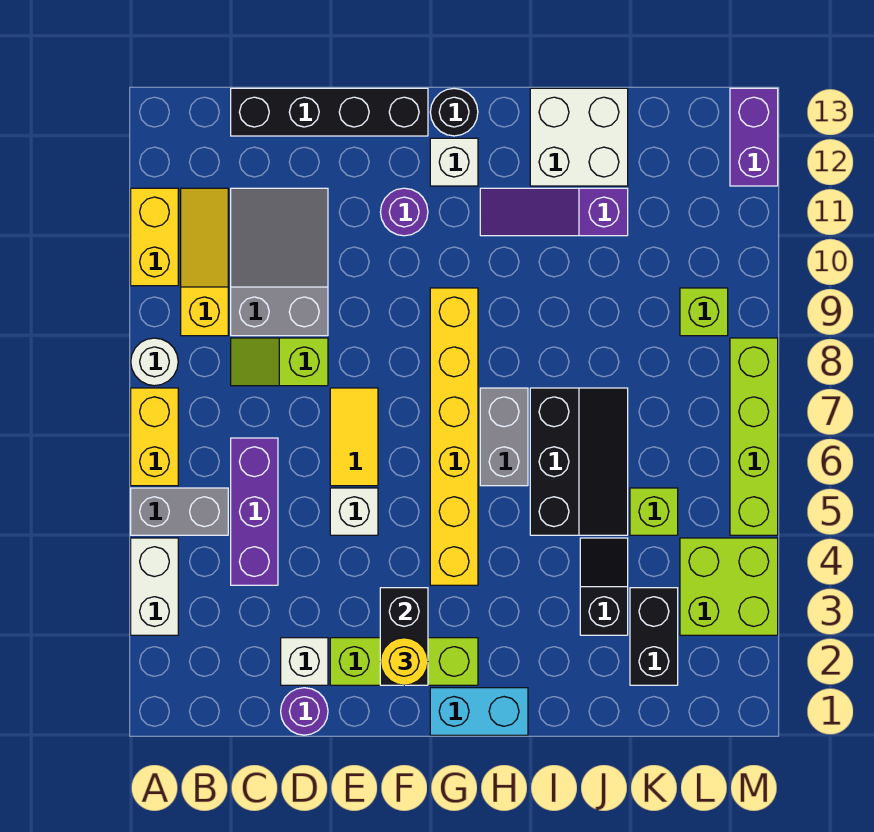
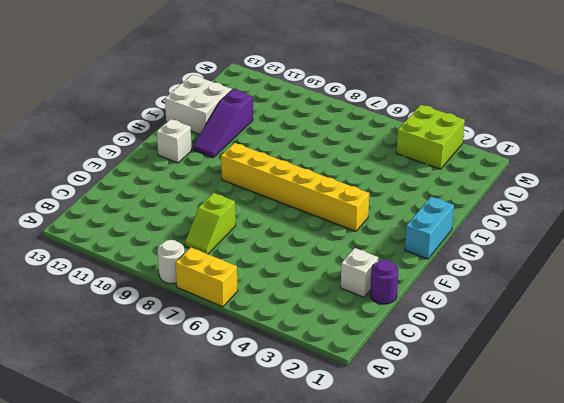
none -> white 1x2 brick [131,538,178,635]
none -> grey 1x2 brick [131,488,228,535]
none -> yellow 1x2 brick [131,188,178,286]
none -> yellow 1x3 slope [181,188,228,336]

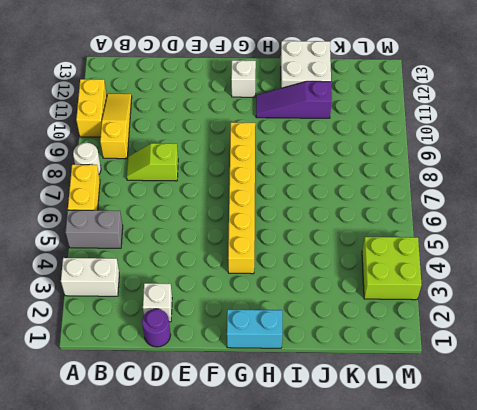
white 1x2 brick [61,258,119,296] -> white 1x2 brick turned to [131,538,178,635]
none -> purple 1x3 brick [231,438,278,585]
none -> grey 2x3 slope [231,188,328,336]
none -> black 1x4 brick [231,88,428,136]
none -> lime 1x3 brick [330,638,478,685]

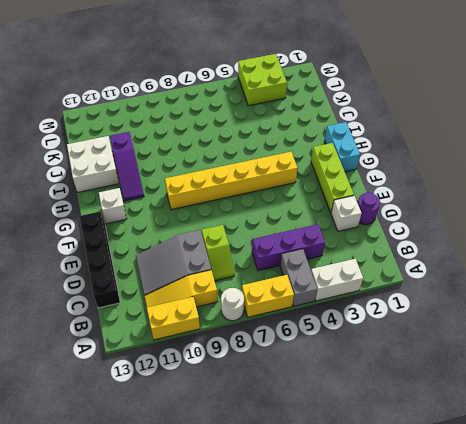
none -> white 1x1 brick [330,488,378,535]
none -> yellow 1x2 tile [330,388,378,486]
none -> purple 1x1 round brick [381,188,428,236]
none -> black 1x1 round brick [430,88,478,136]

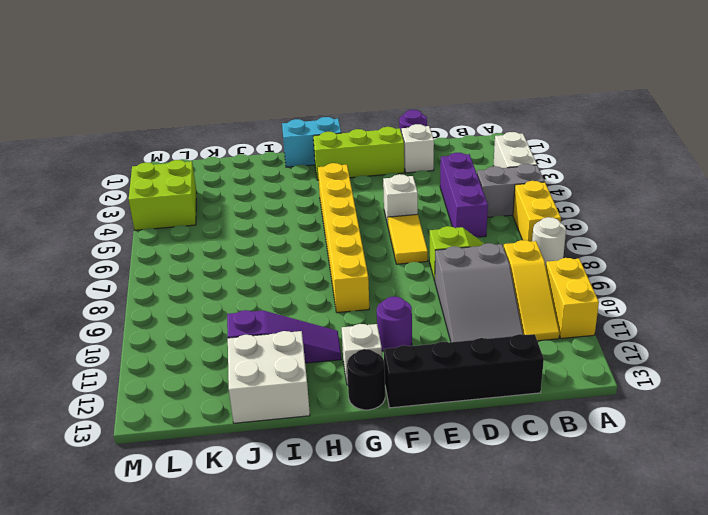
none -> grey 1x2 brick [480,388,528,486]
none -> black 2x3 slope [530,388,628,535]
none -> black 1x2 slope [580,538,628,635]
none -> black 1x2 brick [630,588,678,685]

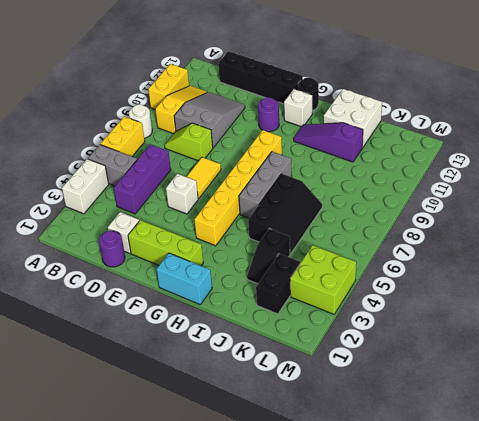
grey 1x3 brick [239,152,292,218] -> grey 1x2 brick [480,388,528,486]
black 1x2 slope [247,229,290,284] -> black 1x2 slope turned to [580,538,628,635]
none -> lime 1x1 brick [630,488,678,535]
none -> lime 1x1 brick [680,288,728,336]
none -> lime 1x4 brick [730,338,778,535]
none -> purple 1x2 brick [730,88,778,186]

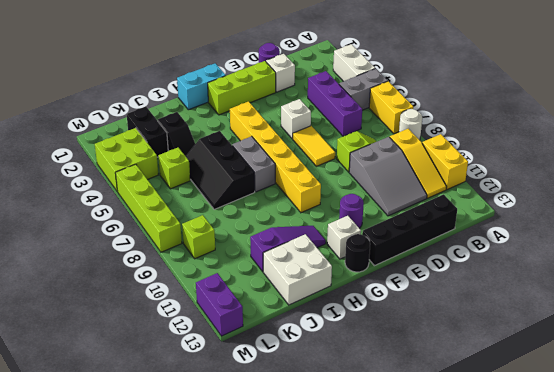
none -> black 1x2 brick [380,588,428,685]
none -> yellow 1x1 round brick [380,638,428,685]

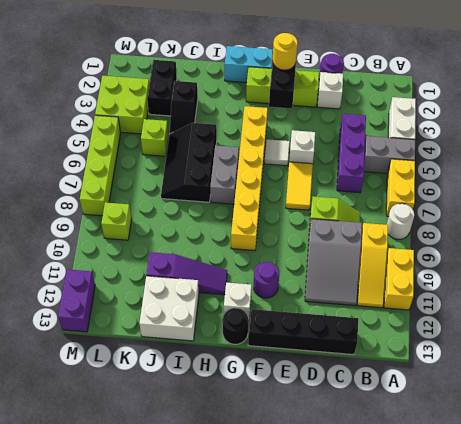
white 1x1 tile [264,139,290,166] -> none

